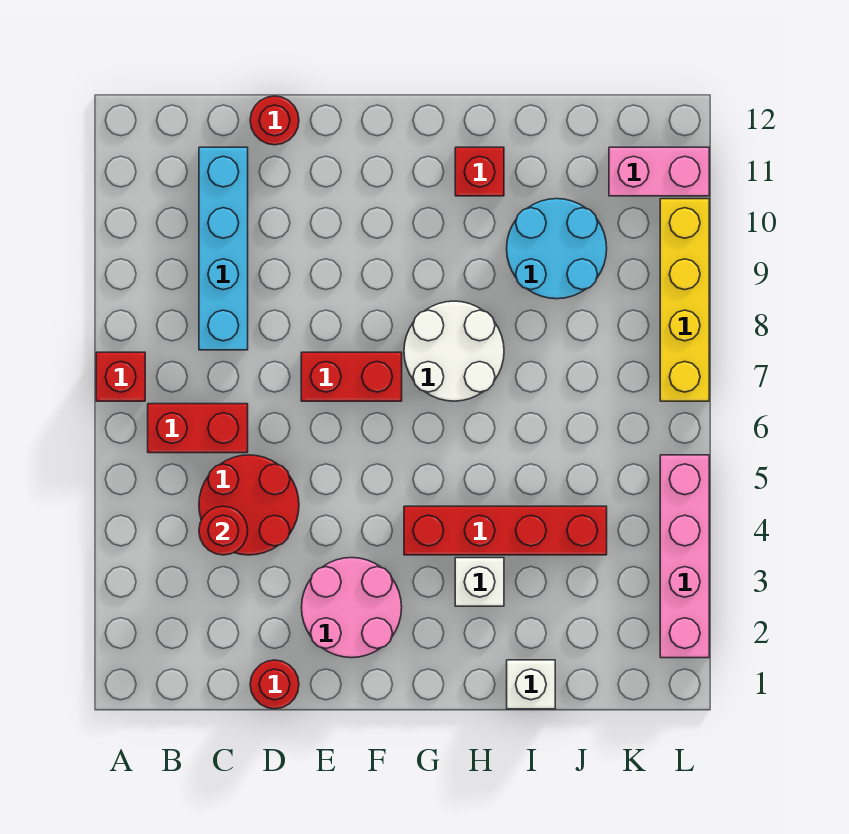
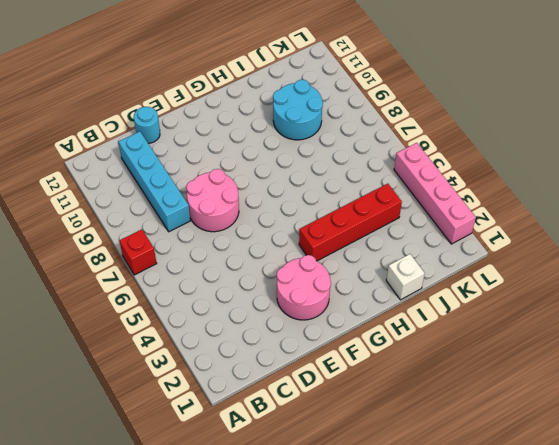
pink 2x2 round brick [186,169,239,232] -> red 1x2 brick [301,352,402,401]
cyan 1x1 round brick [134,107,160,143] -> red 1x1 round brick [250,96,299,145]
none -> red 1x2 brick [148,404,248,453]
none -> red 2x2 round brick [199,455,299,555]
none -> red 1x1 round brick [250,660,299,709]

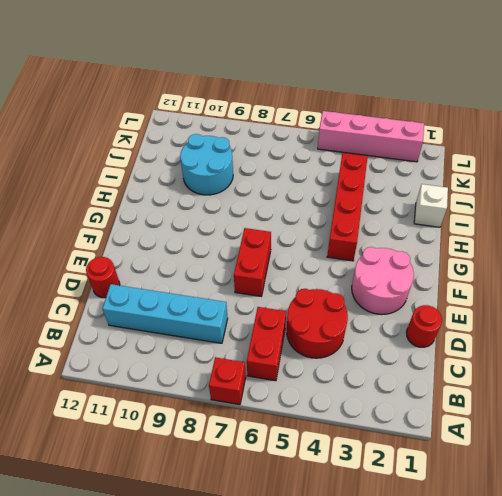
none -> white 2x2 round brick [404,301,504,401]
none -> white 1x1 brick [455,558,504,606]
none -> red 1x1 brick [455,147,504,196]

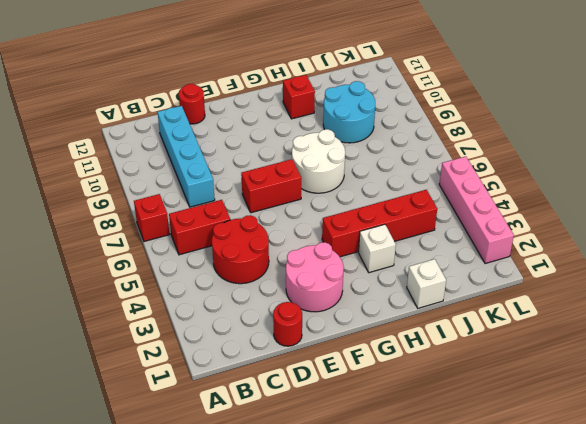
none -> pink 1x2 brick [609,147,709,196]
none -> yellow 1x4 brick [660,199,709,401]
none -> red 1x1 round brick [199,506,248,555]

